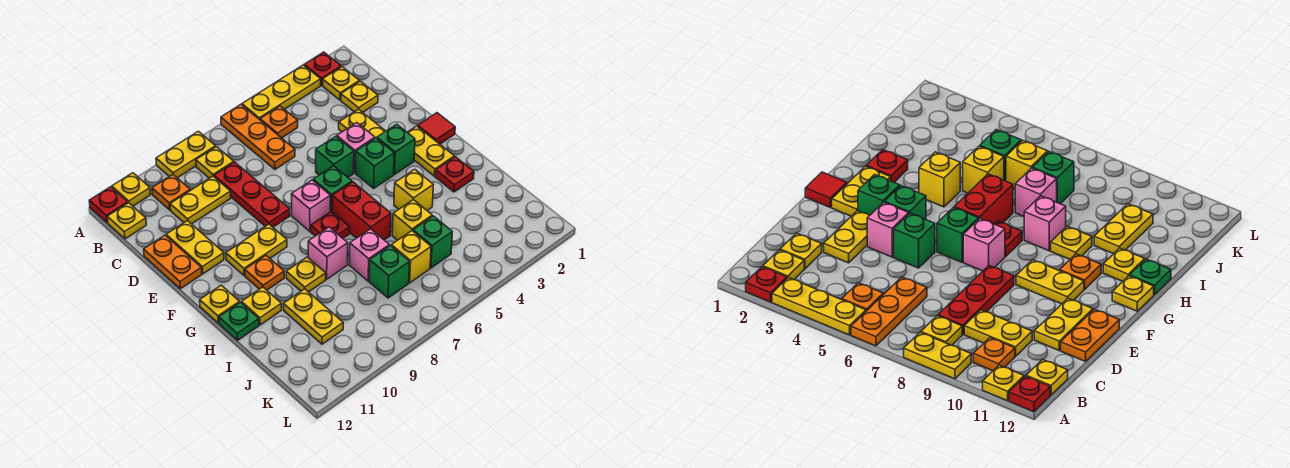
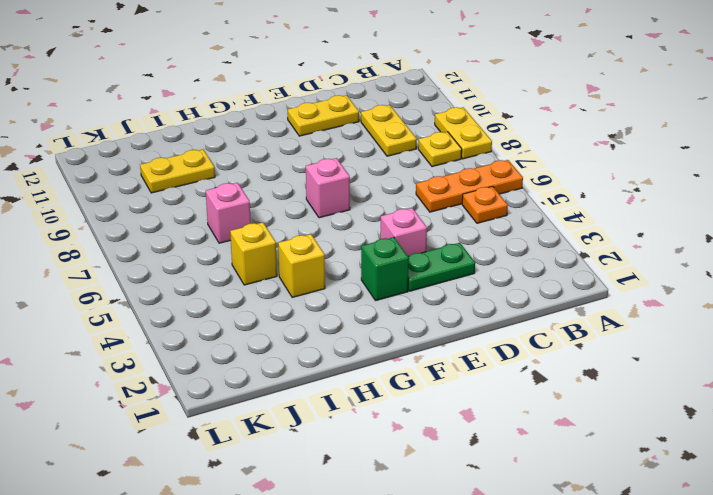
green 1x2 plate [408,243,475,291] -> yellow 1x2 plate [339,109,386,138]
none -> red 1x1 plate [304,52,341,85]
none -> yellow 1x3 plate [242,65,321,120]
none -> yellow 1x1 plate [112,173,151,206]
none -> red 1x1 plate [89,187,128,223]

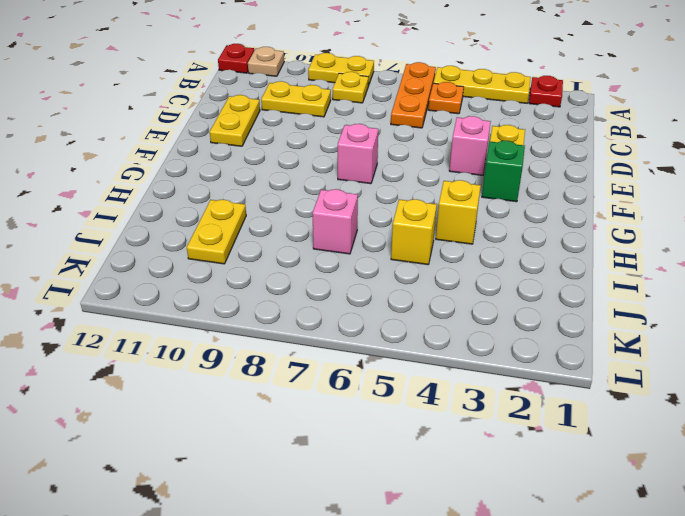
tan 1x1 plate [248,47,284,76] -> yellow 1x1 plate [112,173,151,206]
none -> yellow 1x1 plate [323,67,359,100]
none -> orange 1x1 plate [152,175,190,210]
none -> yellow 1x1 plate [107,203,146,239]
none -> yellow 1x1 plate [341,81,378,112]

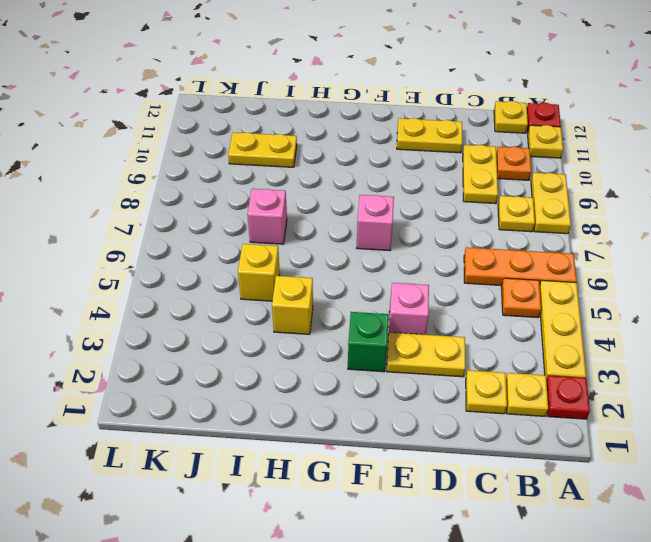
none -> red 1x3 plate [214,162,290,227]
none -> orange 1x2 plate [144,235,202,289]
none -> green 1x1 brick [316,136,354,177]
none -> red 1x1 tile [418,113,455,144]

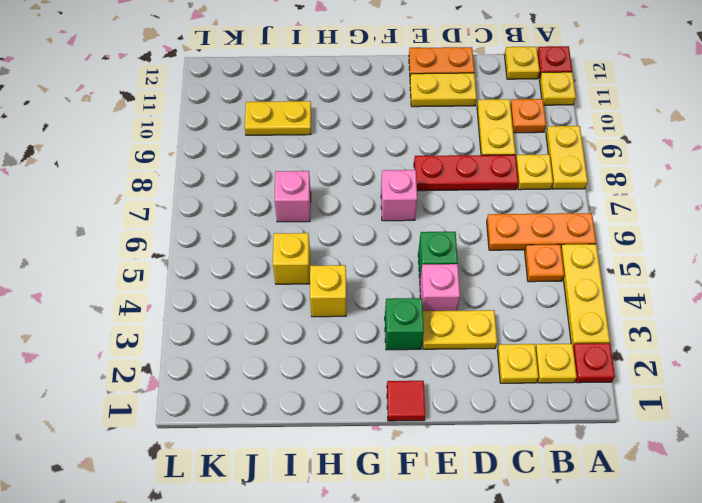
none -> yellow 1x2 plate [407,126,454,176]
none -> green 1x1 brick [356,138,394,188]
none -> green 1x1 brick [313,166,352,212]
none -> yellow 1x2 plate [226,224,287,276]

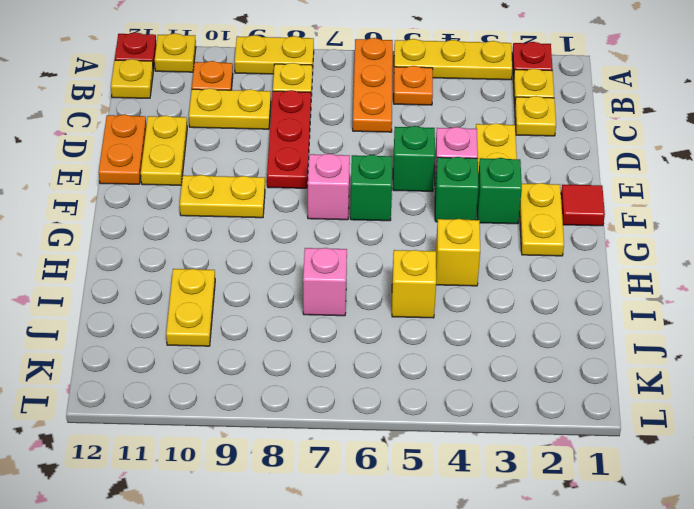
none -> red 1x2 brick [332,182,391,240]
none -> red 1x1 plate [311,212,350,238]
none -> orange 1x1 plate [245,255,284,290]
none -> yellow 1x1 plate [200,285,240,323]

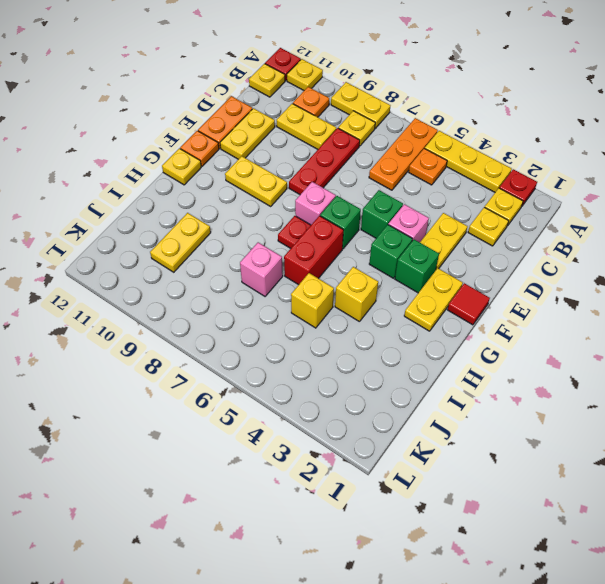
orange 1x1 plate [180,131,219,166] -> orange 1x1 plate moved to [245,255,284,290]
none -> red 1x1 plate [435,157,474,192]
none -> pink 1x1 brick [308,227,348,279]
none -> yellow 1x1 plate [286,257,326,292]
none -> yellow 1x1 plate [242,287,282,325]

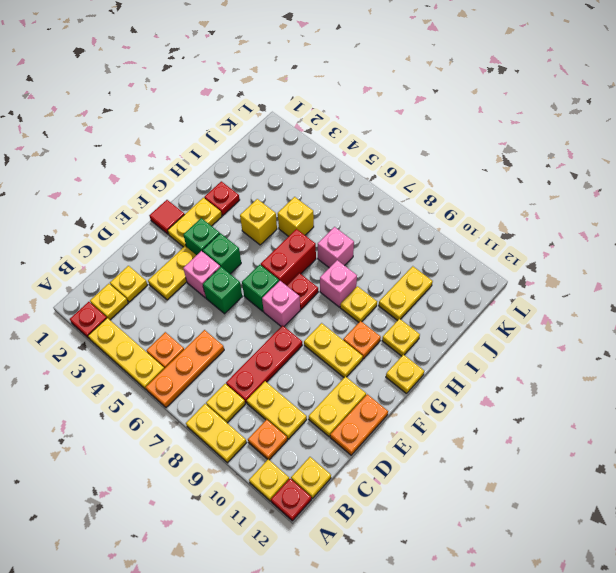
none -> green 1x1 plate [219,302,259,340]
none -> green 1x1 brick [413,216,452,268]
none -> yellow 1x1 brick [391,231,431,283]
none -> green 1x1 brick [369,246,410,298]

